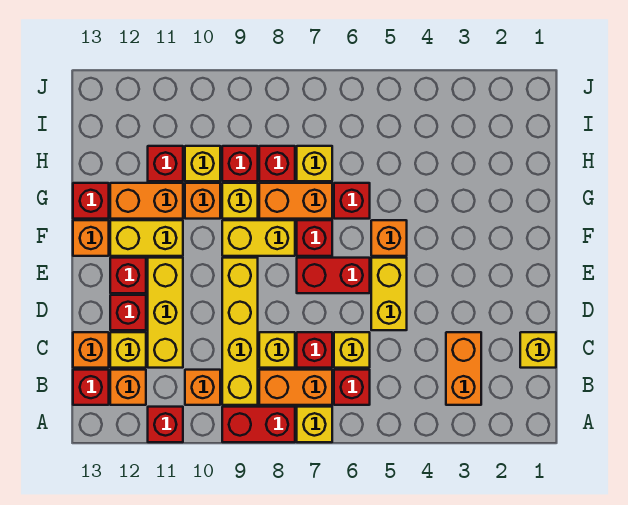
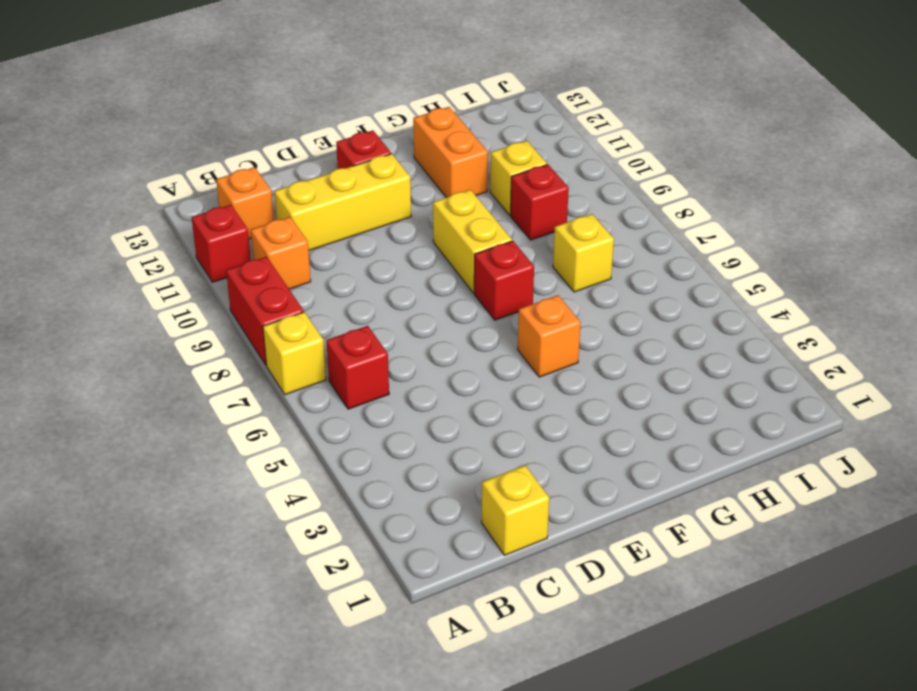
none -> orange 1x2 brick [446,332,481,405]
none -> orange 1x2 brick [259,370,332,405]
none -> yellow 1x4 brick [222,258,258,405]
none -> red 1x1 brick [73,370,109,405]

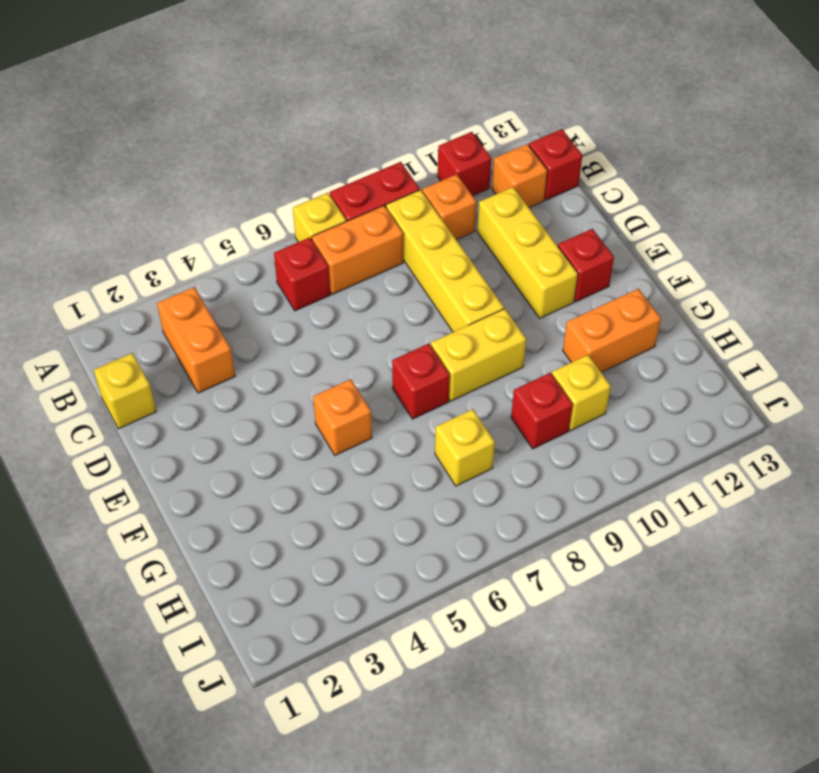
none -> yellow 1x1 brick [334,332,370,368]
none -> red 1x1 brick [297,332,332,368]
none -> yellow 1x1 brick [259,332,295,368]
none -> yellow 1x1 brick [110,332,146,368]

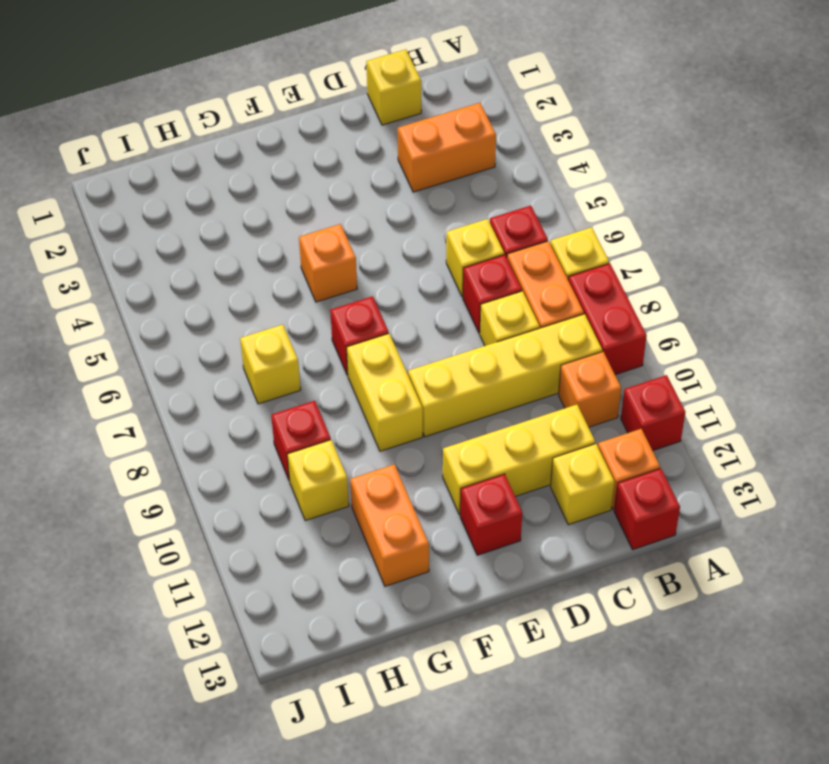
none -> orange 1x1 brick [73,332,109,368]
none -> yellow 1x2 brick [371,258,407,330]
none -> red 1x1 brick [110,295,146,330]
none -> red 1x2 brick [297,258,370,293]

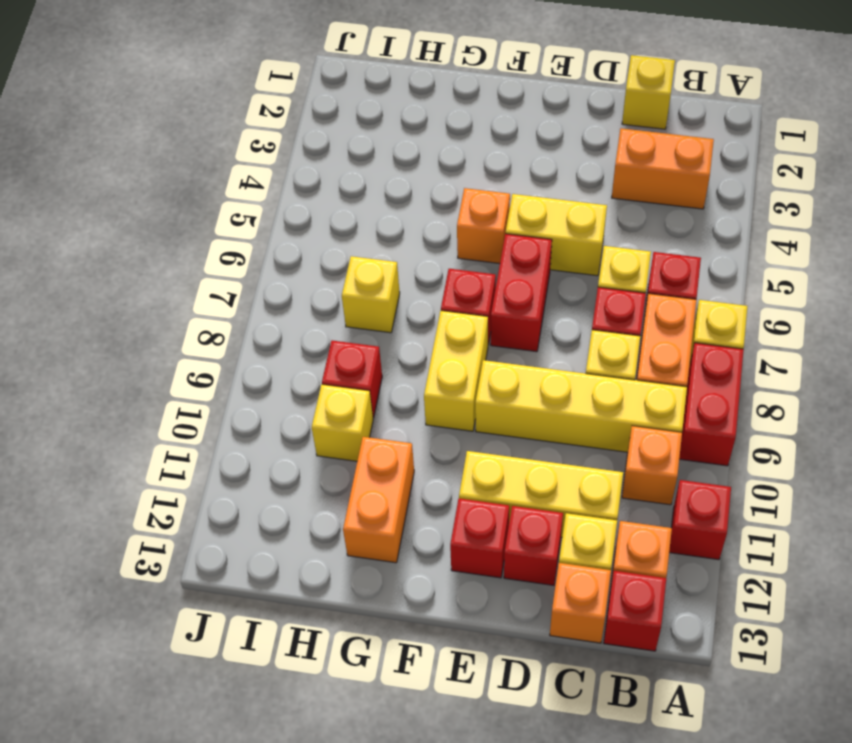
none -> yellow 1x2 brick [110,220,183,256]
none -> orange 1x1 brick [73,220,109,256]
none -> red 1x1 brick [334,183,370,219]
none -> orange 1x2 brick [259,183,332,219]

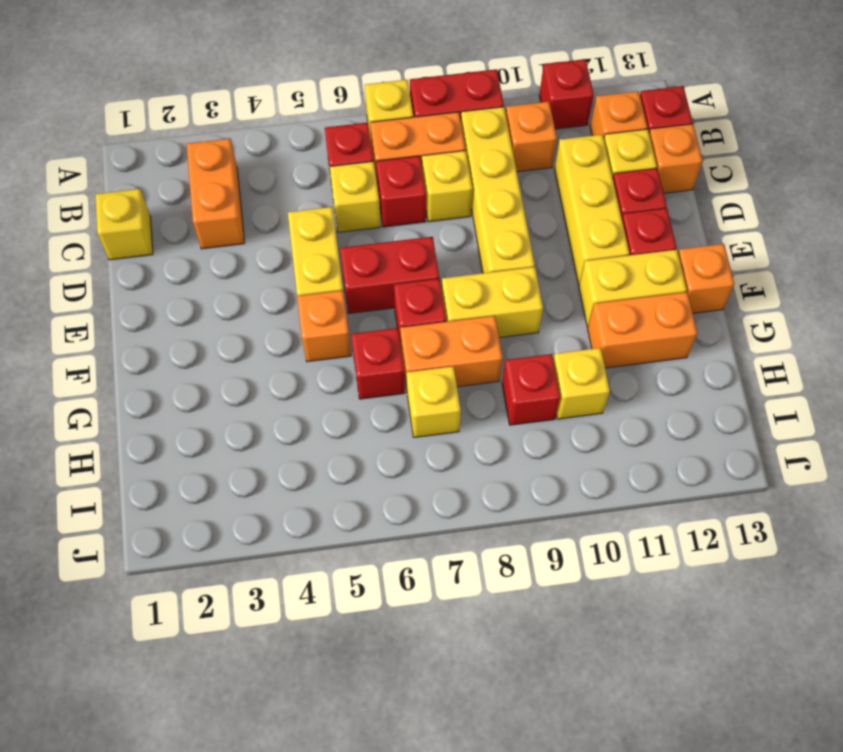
none -> yellow 1x1 brick [222,183,258,219]
none -> orange 1x1 brick [185,183,220,219]
none -> red 1x1 brick [73,183,109,219]
none -> red 1x1 brick [259,146,295,181]

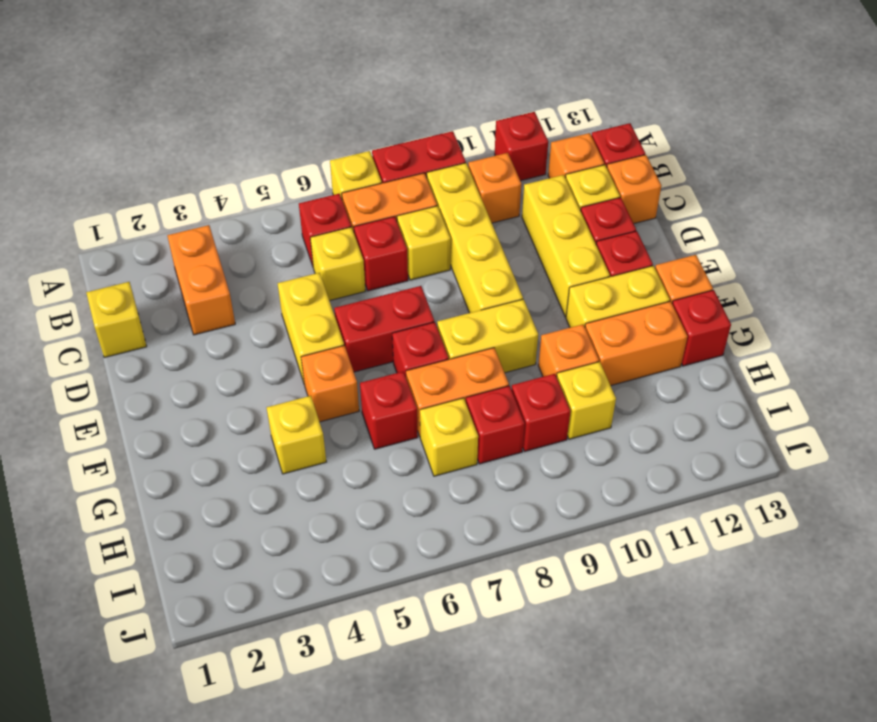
yellow 1x1 brick [267,396,326,474] -> yellow 1x1 brick moved to [222,183,258,219]
none -> red 1x1 brick [148,146,183,181]

